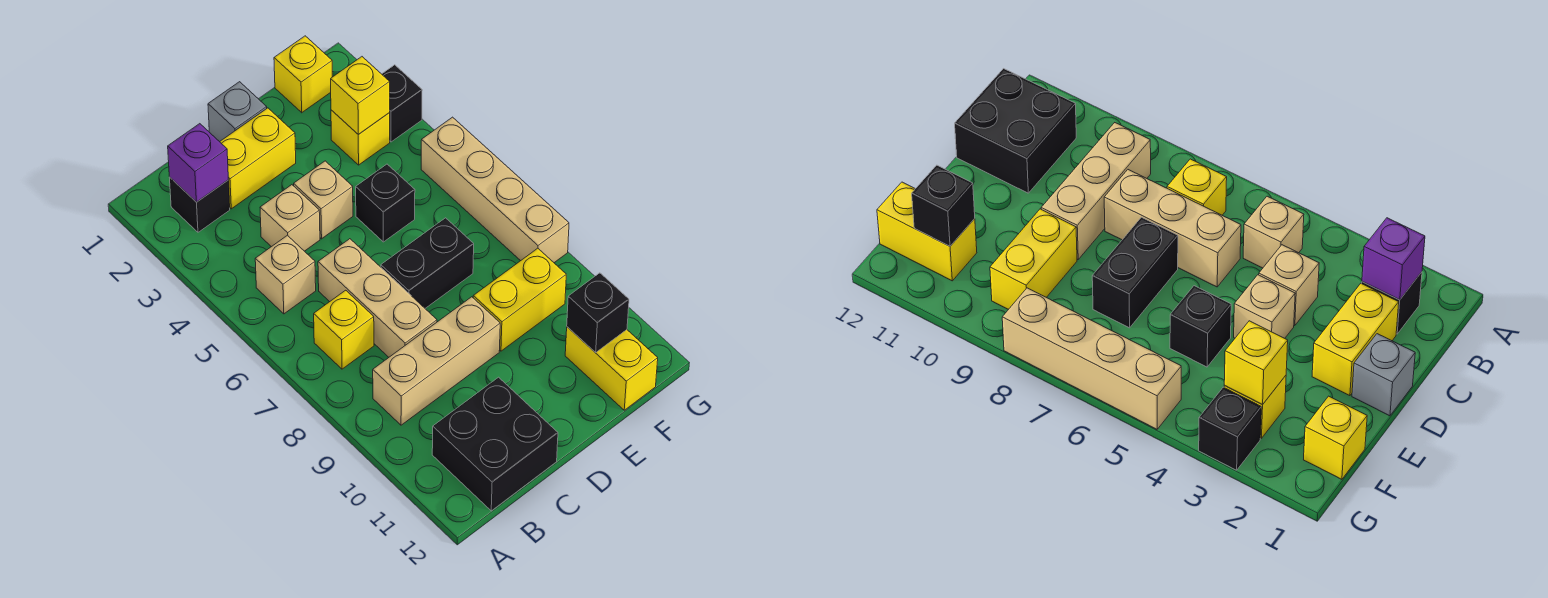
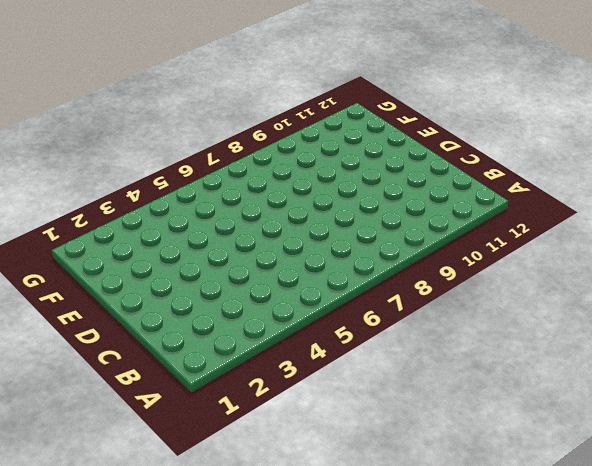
none -> black 1x1 brick [169,177,230,232]
none -> tan 1x1 brick [255,235,316,314]
none -> yellow 1x1 brick [314,290,374,369]

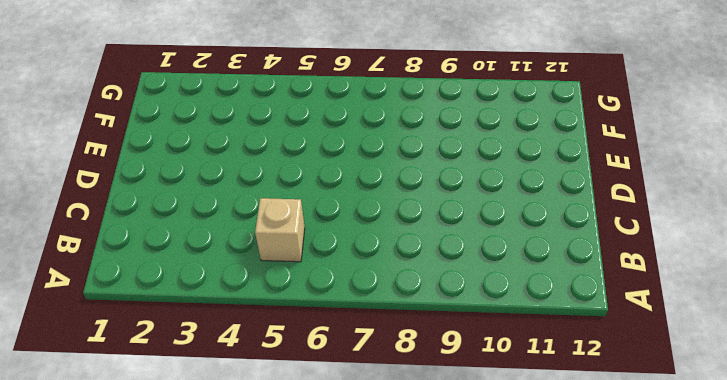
none -> black 1x1 brick [169,177,230,232]
none -> yellow 1x1 brick [314,290,374,369]
none -> tan 1x3 brick [373,297,500,425]

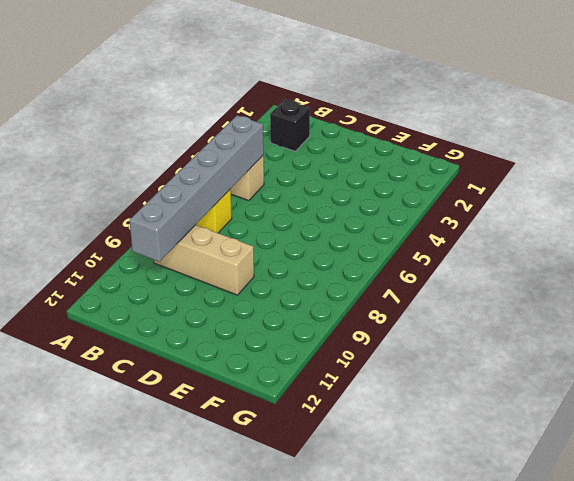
grey 1x6 brick [130,115,264,262] -> none
none -> black 2x2 brick [432,377,558,511]
none -> yellow 1x2 brick [220,108,296,209]
none -> tan 1x1 brick [260,185,320,251]

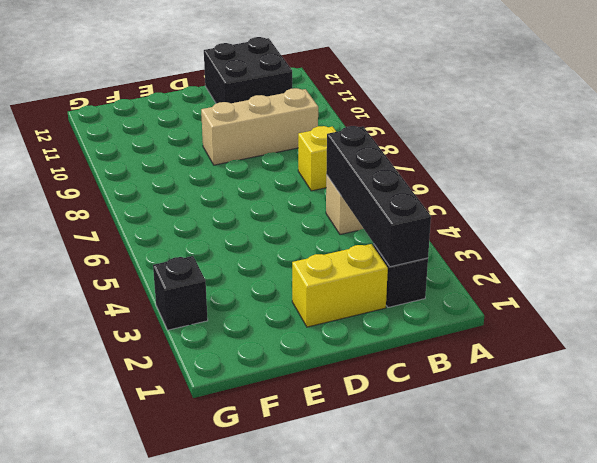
black 1x4 brick [326,126,431,267] -> purple 1x1 brick [168,124,228,202]
none -> tan 1x1 brick [260,185,320,251]
none -> tan 1x3 brick [318,239,437,357]
none -> grey 1x1 brick [208,82,267,142]

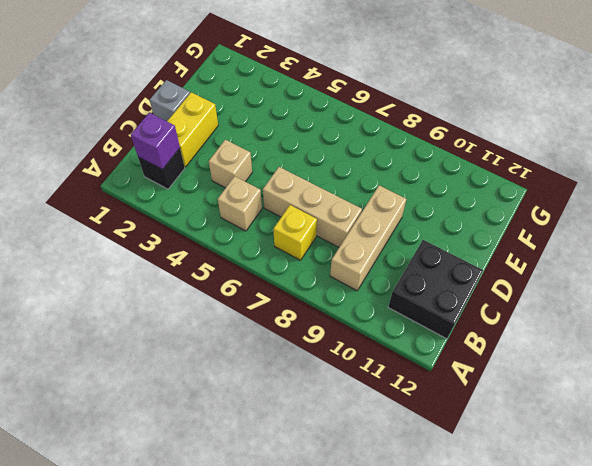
none -> tan 1x1 brick [294,161,353,239]
none -> black 1x2 brick [381,218,474,308]
none -> black 1x1 brick [356,164,415,242]

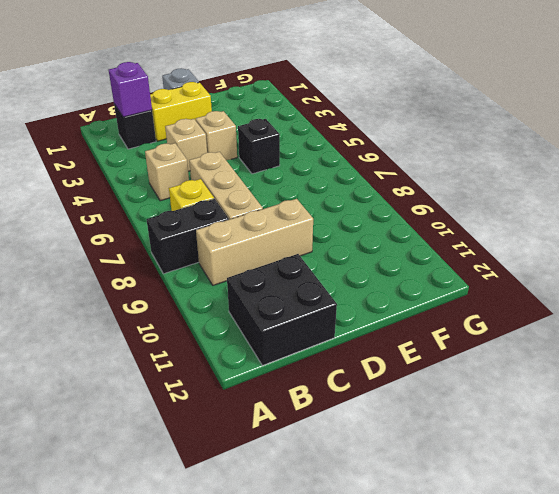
black 1x2 brick [147,199,229,274] -> black 1x2 brick moved to [381,218,474,308]
none -> yellow 1x2 brick [473,248,566,351]
none -> yellow 1x1 brick [274,36,332,113]
none -> yellow 1x1 brick [331,110,390,165]

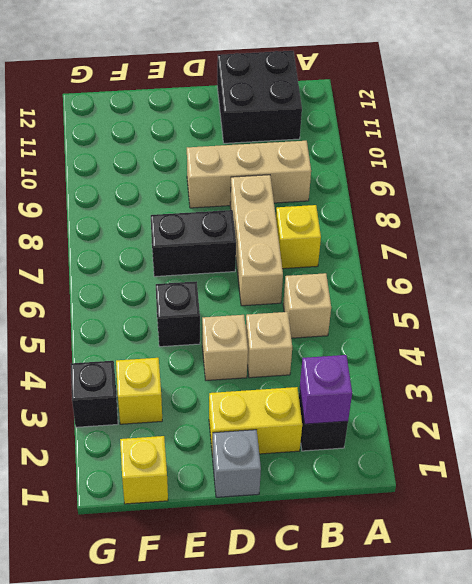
none -> yellow 1x2 brick [473,248,566,351]
none -> yellow 1x2 brick [565,327,658,410]
none -> tan 1x4 brick [421,117,569,263]

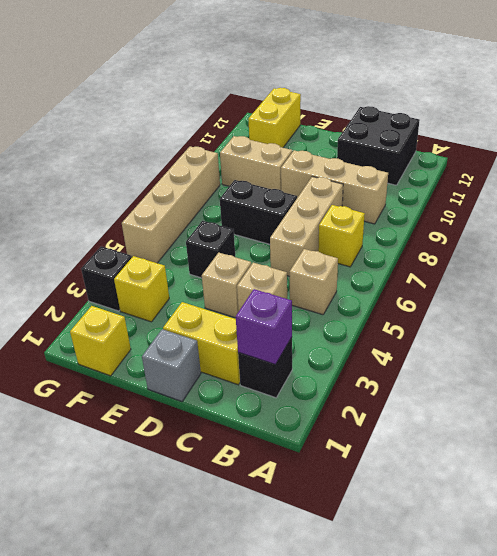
tan 1x2 brick [220,136,292,190] -> yellow 1x2 brick [473,248,566,351]
none -> yellow 1x1 brick [331,57,390,135]
none -> black 1x1 brick [567,273,629,353]

